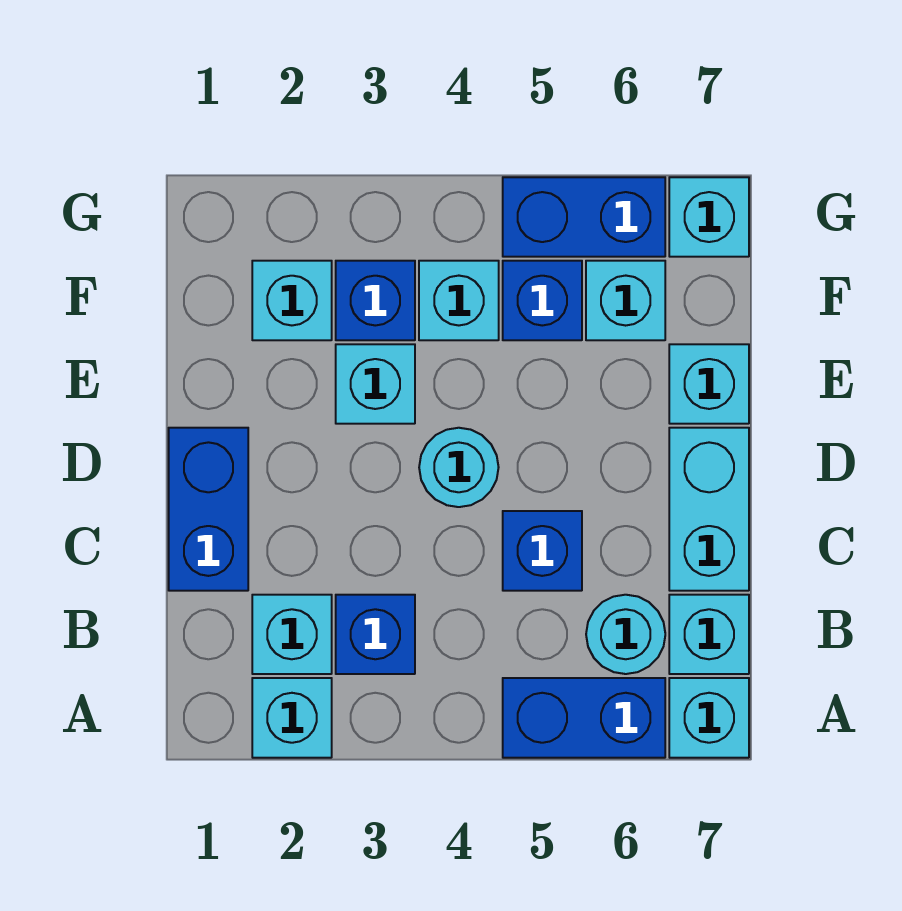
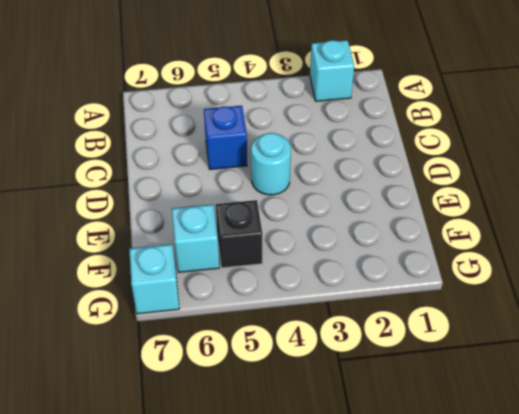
black 1x1 brick [216,200,262,268] -> blue 1x1 brick [503,261,582,340]
none -> blue 1x2 brick [503,678,665,758]
none -> cyan 1x1 brick [669,678,749,758]
none -> cyan 1x1 brick [252,595,332,674]

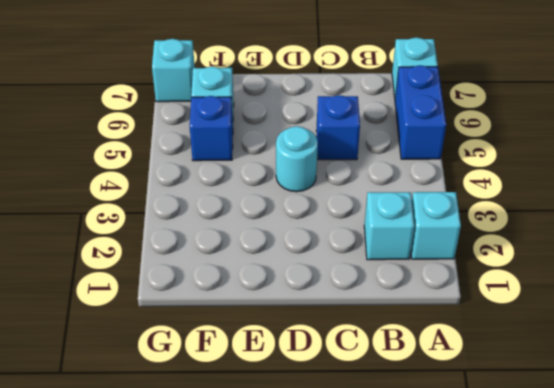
none -> blue 1x1 brick [336,595,415,674]
none -> cyan 1x1 round brick [586,595,665,674]
none -> cyan 1x1 brick [669,595,749,674]

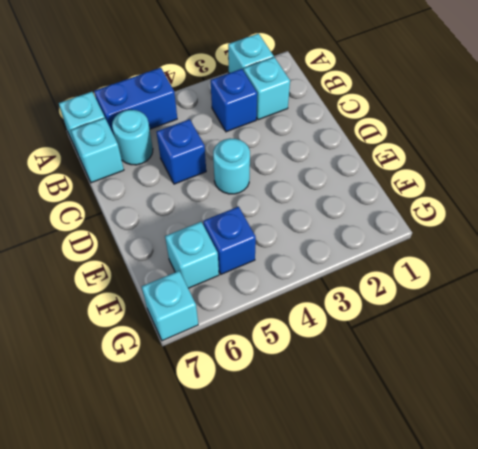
none -> blue 1x2 brick [169,428,248,591]
none -> cyan 1x2 brick [669,428,749,591]
none -> cyan 1x1 brick [336,344,415,424]

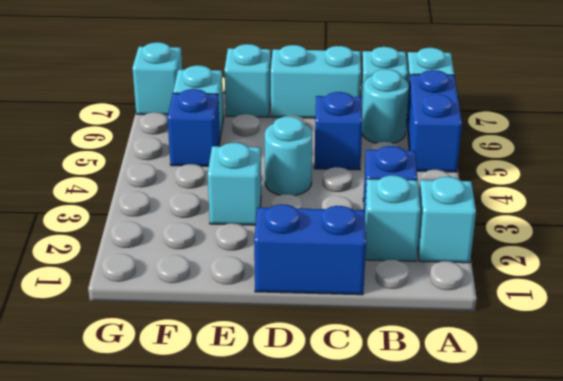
none -> cyan 1x1 brick [252,261,332,340]
none -> blue 1x1 brick [336,261,415,340]
none -> cyan 1x1 brick [419,261,499,340]

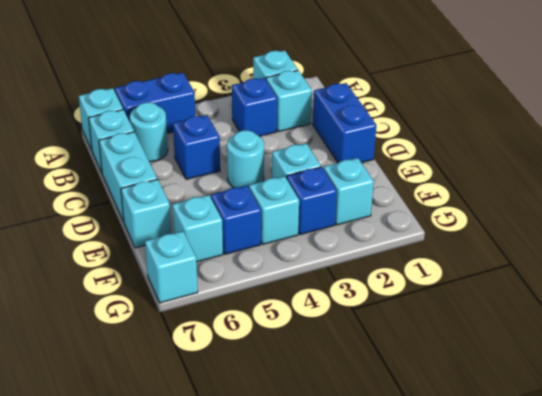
none -> blue 1x2 brick [503,177,665,257]

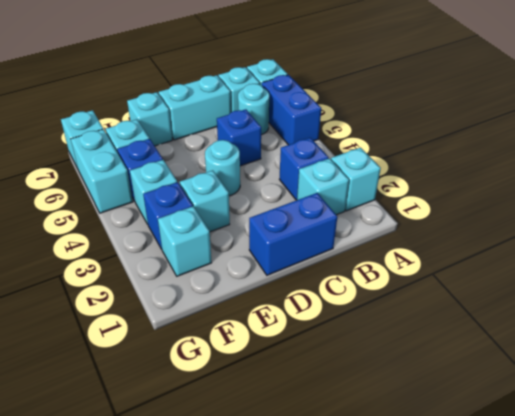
cyan 1x2 brick [71,129,133,213] -> blue 1x2 brick [503,177,665,257]

